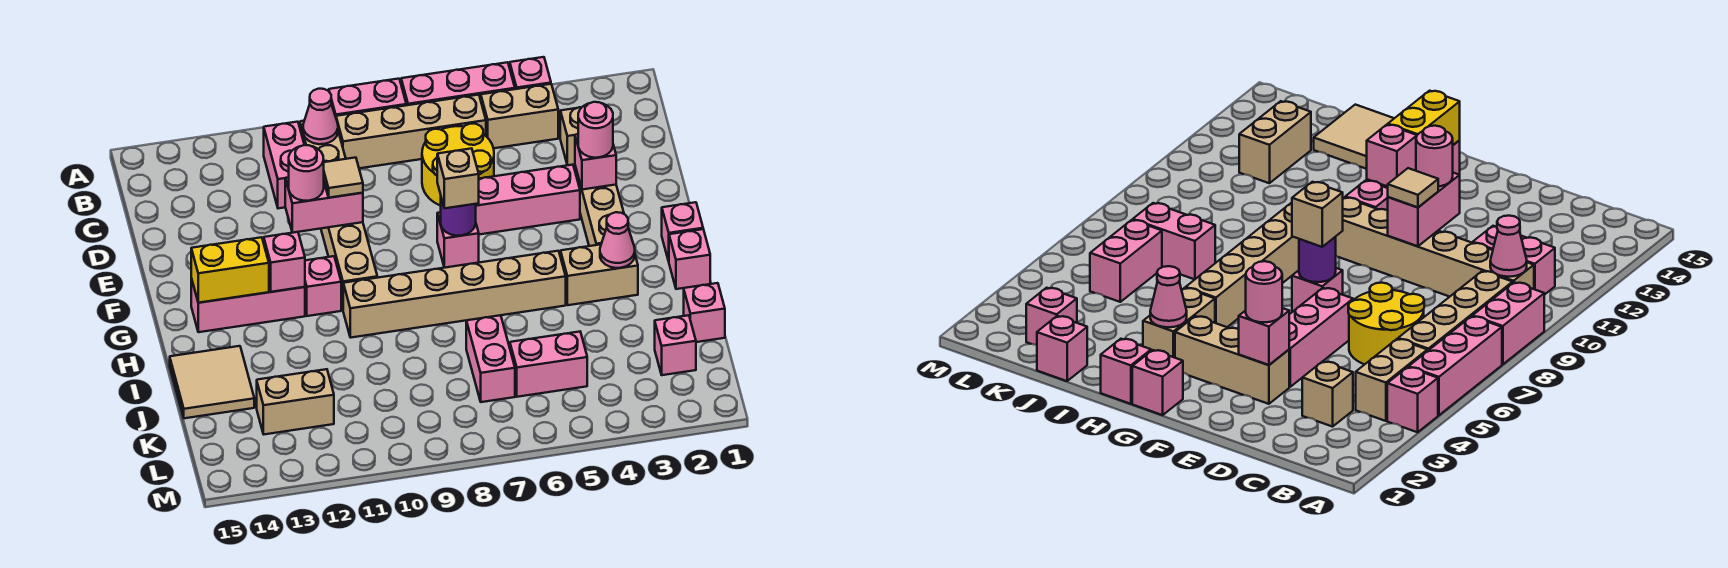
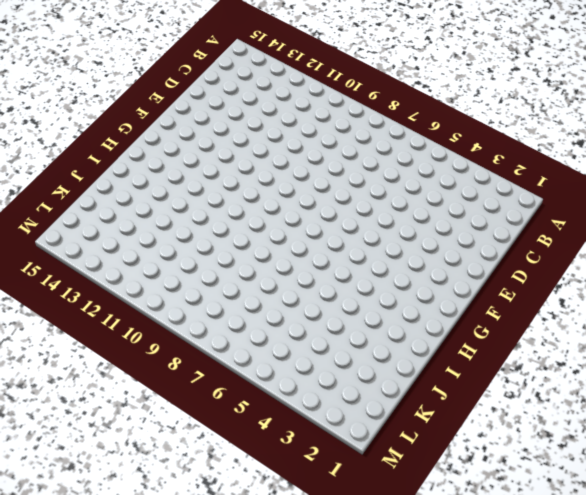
none -> pink 1x1 brick [510,57,551,89]
none -> pink 1x3 brick [401,62,515,105]
none -> pink 1x2 brick [329,79,406,116]
none -> tan 1x2 brick [481,84,558,148]

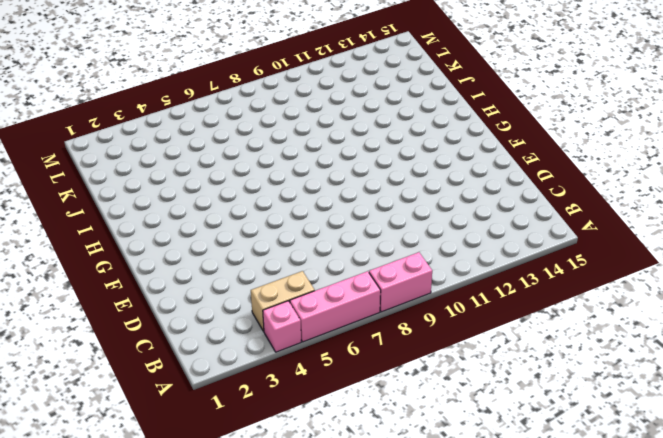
none -> tan 1x4 brick [336,95,486,168]
none -> tan 1x6 brick [300,121,377,309]
none -> pink 1x2 brick [264,122,304,208]
none -> tan 1x1 brick [560,107,581,165]

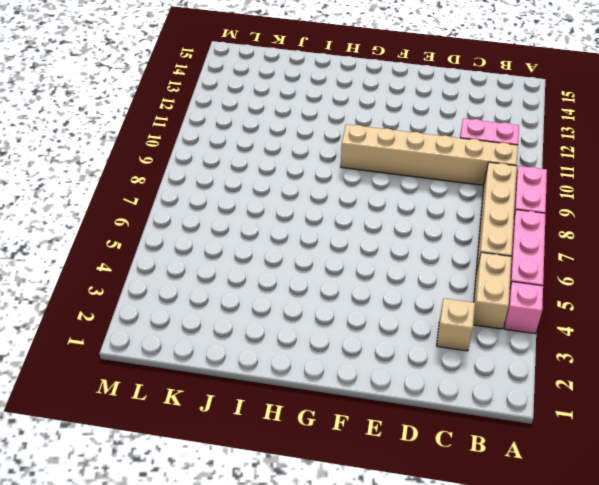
none -> yellow 2x2 round brick [422,124,494,206]
none -> tan 1x3 brick [575,166,624,246]
none -> pink 1x3 brick [476,165,580,234]
none -> pink 1x1 brick [437,212,479,268]

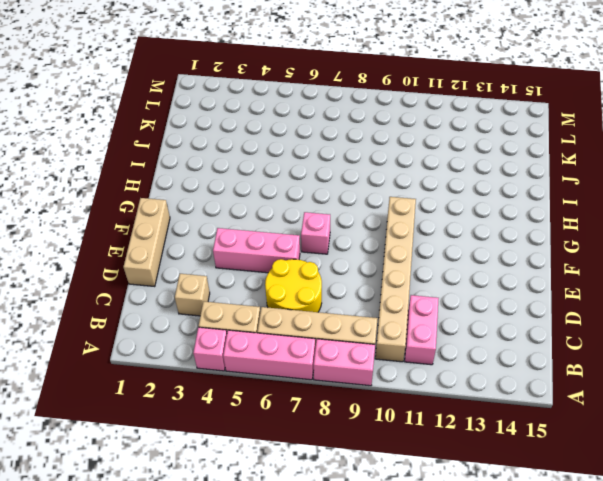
tan 1x3 brick [123,198,170,287] -> tan 1x3 brick moved to [575,166,624,246]
none -> pink 1x1 brick [662,202,703,261]
none -> pink 1x1 brick [305,256,341,316]
none -> pink 1x3 brick [191,278,305,332]
none -> pink 1x1 brick [669,229,710,289]

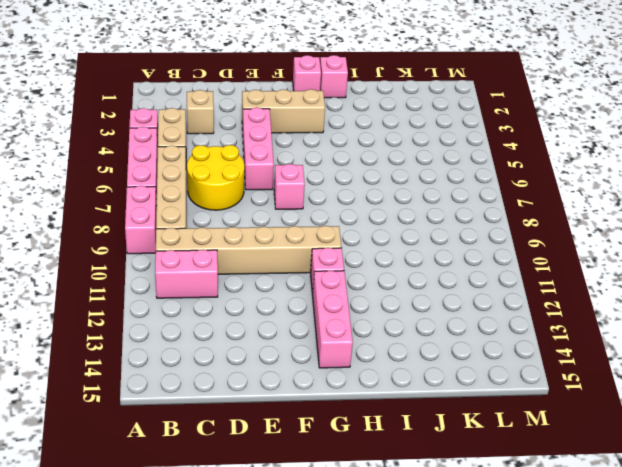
none -> tan 1x2 brick [561,244,638,305]
none -> tan 1x6 brick [343,251,566,338]
none -> tan 2x2 tile [170,346,254,418]
none -> pink 1x1 brick [684,283,725,342]

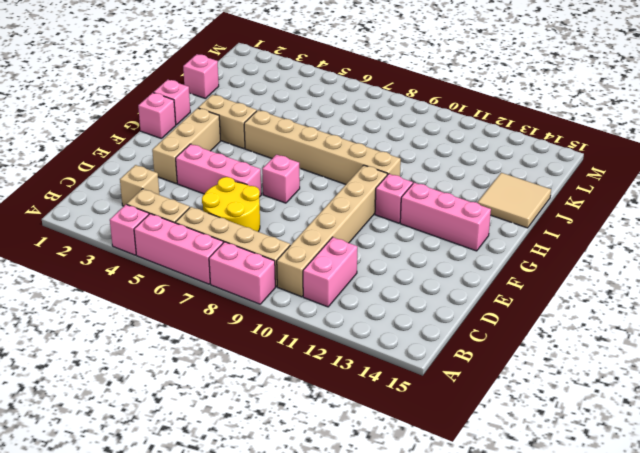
none -> pink 1x2 brick [466,315,515,402]
none -> pink 1x1 brick [655,315,696,375]
none -> pink 1x2 brick [510,332,587,397]
none -> tan 1x2 brick [257,369,334,434]

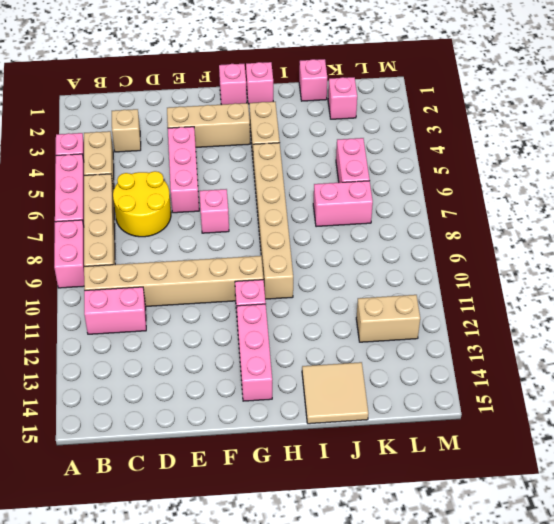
tan 1x2 brick [356,295,420,342] -> tan 1x2 brick turned to [257,369,334,434]
none -> pink 1x1 cone [303,89,338,144]
none -> pink 1x1 brick [575,134,616,190]
none -> pink 1x2 brick [285,177,363,233]
none -> purple 1x1 round brick [441,198,476,236]

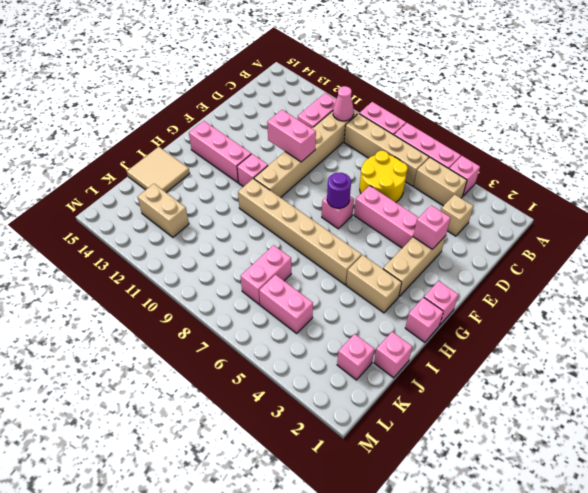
none -> pink 1x1 brick [264,232,305,292]
none -> yellow 1x2 brick [191,237,269,303]
none -> pink 1x1 cone [600,212,635,268]
none -> pink 1x1 round brick [578,102,613,158]

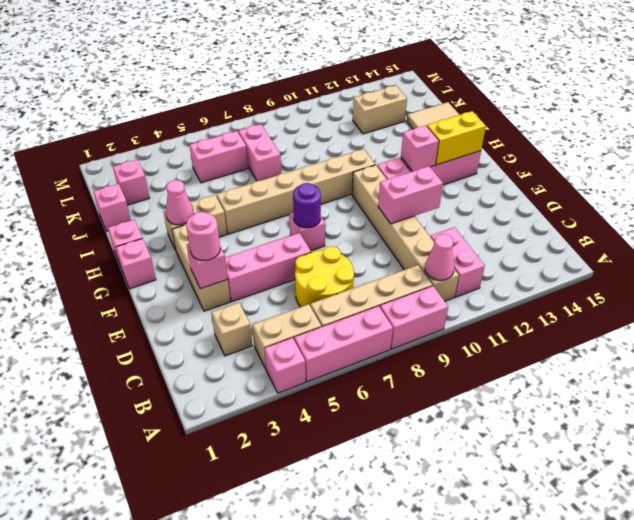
none -> tan 1x1 tile [324,158,363,198]
none -> pink 1x1 round brick [289,145,324,201]
none -> tan 1x1 brick [437,148,479,208]

